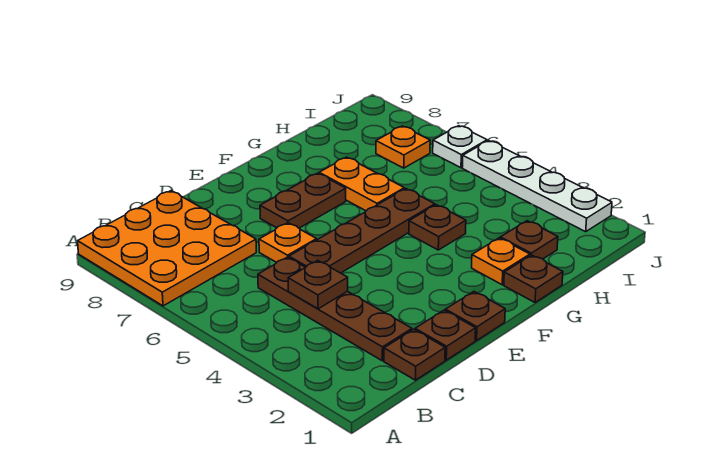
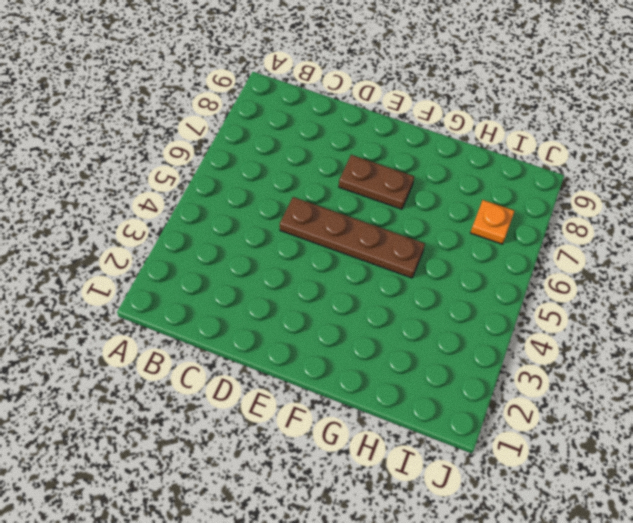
none -> orange 3x3 plate [78,191,256,306]
none -> brown 1x1 plate [384,329,445,380]
none -> brown 1x4 plate [258,257,412,361]

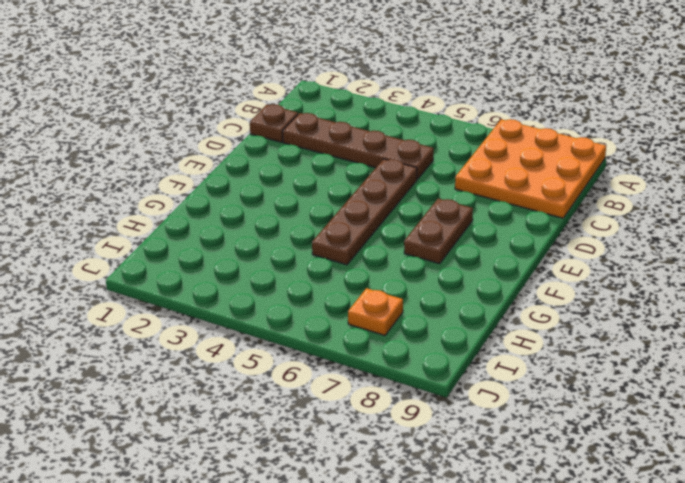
none -> brown 1x1 plate [415,310,476,360]
none -> orange 1x1 plate [259,223,317,262]
none -> brown 1x1 plate [445,292,505,341]

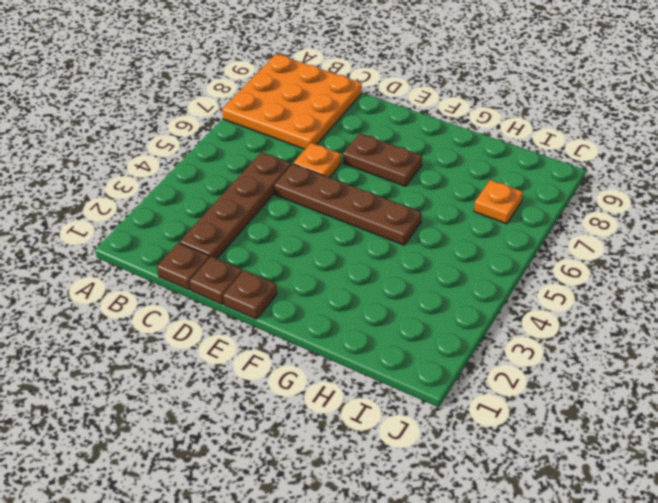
none -> brown 1x1 plate [504,255,563,303]
none -> orange 1x1 plate [472,238,530,285]
none -> brown 1x1 plate [409,205,466,250]

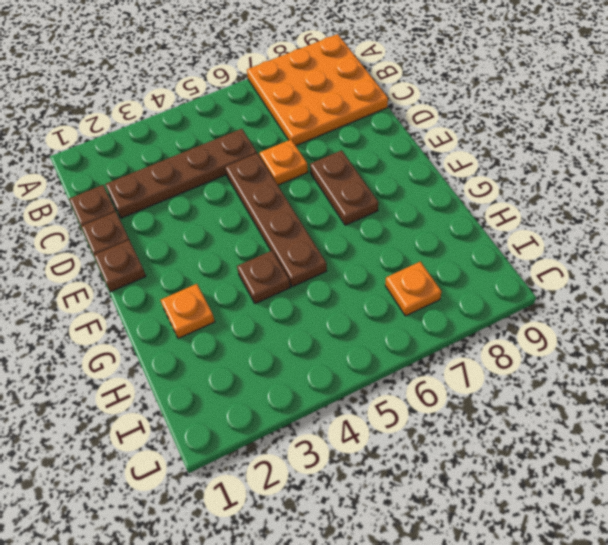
none -> brown 1x1 plate [504,255,563,303]
none -> orange 1x2 plate [319,157,404,211]
none -> brown 1x1 plate [500,221,558,259]

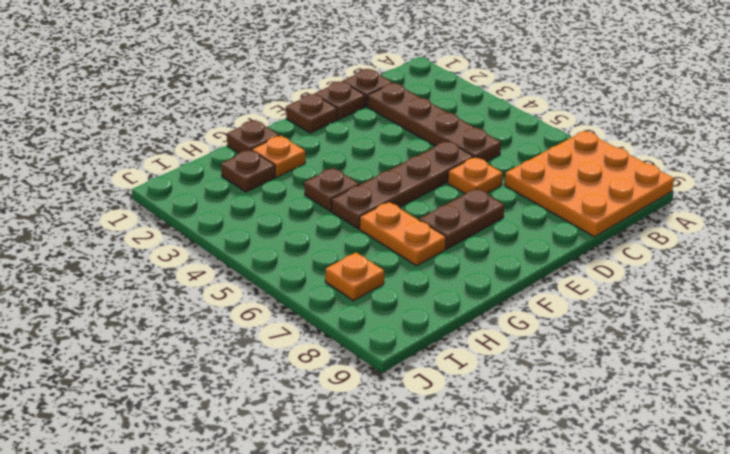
none -> white 1x4 plate [462,141,612,232]
none -> white 1x1 plate [433,126,487,168]
none -> brown 1x1 plate [288,261,348,309]

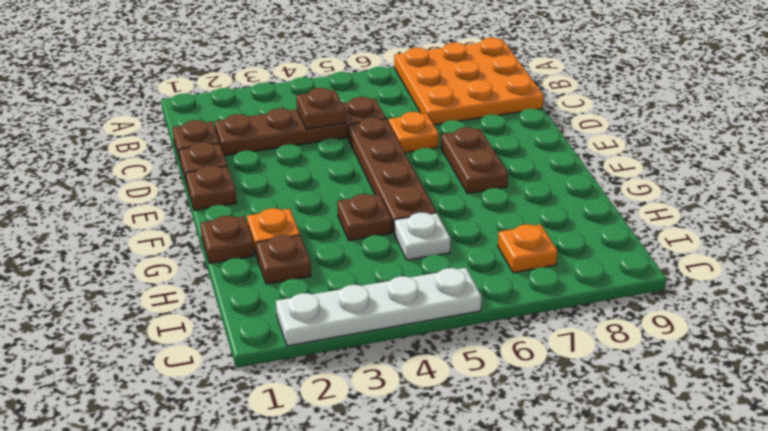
white 1x1 plate [394,213,451,260] -> white 1x1 plate moved to [433,126,487,168]
none -> orange 1x2 plate [319,157,404,211]

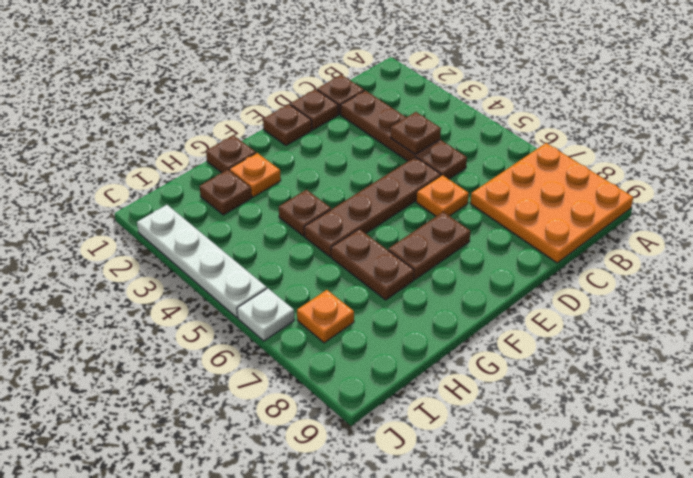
brown 1x2 plate [331,229,414,300] -> orange 1x2 plate [319,157,404,211]

